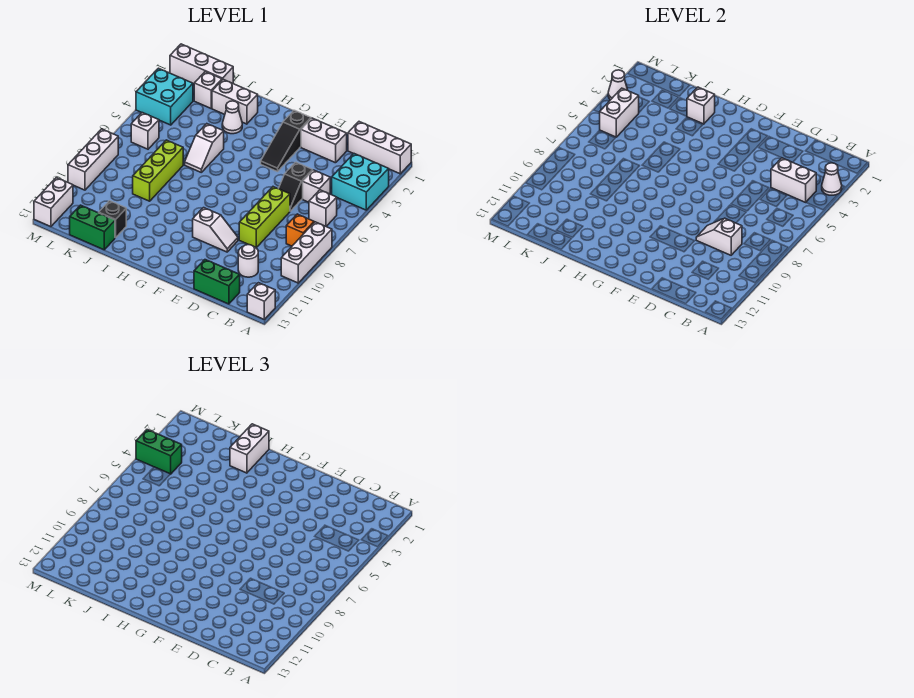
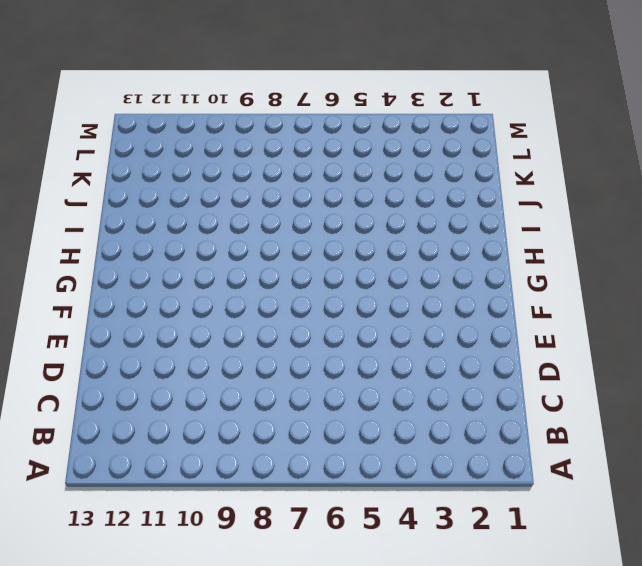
none -> white 1x3 brick [348,122,411,174]
none -> cyan 2x2 brick [332,154,389,210]
none -> white 1x3 brick [281,222,332,283]
none -> white 1x1 brick [247,283,275,319]

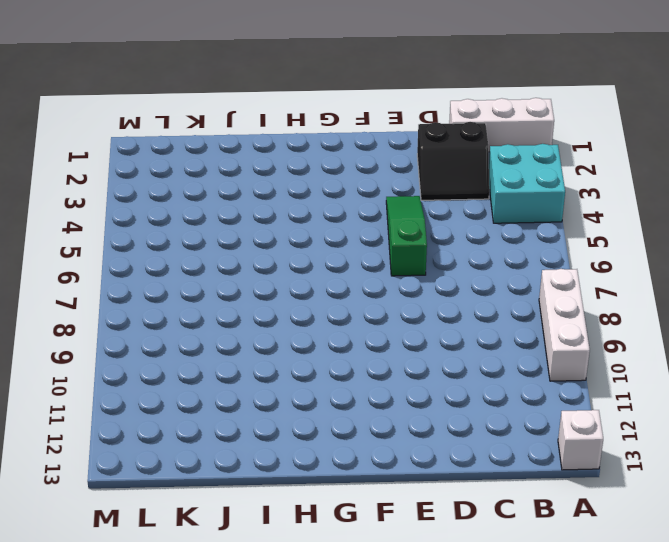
black 2x2 slope [417,122,489,200] -> white 1x2 brick [301,118,347,163]
green 1x3 slope [386,196,427,276] -> none
none -> white 1x1 brick [309,190,337,226]
none -> orange 1x1 brick [286,214,314,246]
none -> white 1x1 brick [303,170,330,202]
none -> white 1x1 round brick [238,245,258,277]

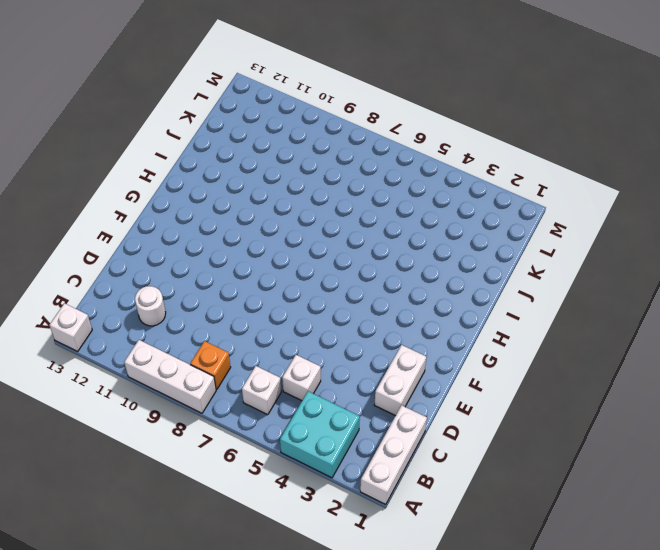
none -> green 1x2 brick [194,260,240,304]
none -> black 1x2 slope [279,162,313,211]
none -> lime 1x3 brick [239,187,290,248]
none -> white 1x2 slope [193,208,238,252]

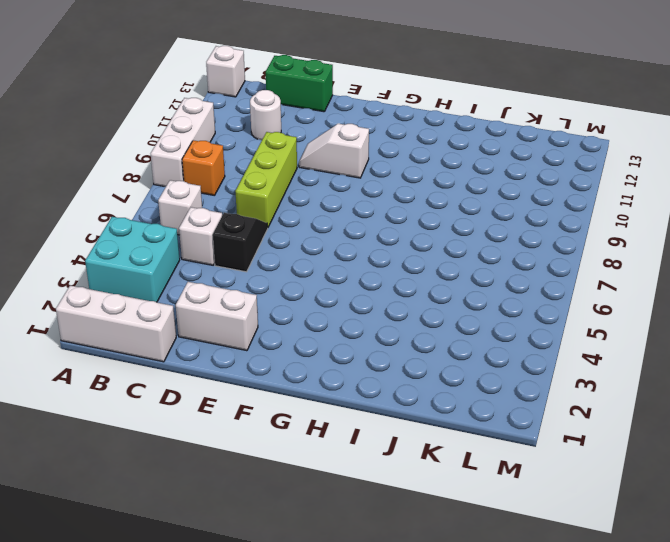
none -> black 1x3 slope [261,110,311,172]
none -> white 1x2 brick [212,79,258,124]
none -> white 1x1 cone [222,101,242,134]
none -> white 1x2 slope [185,124,224,172]

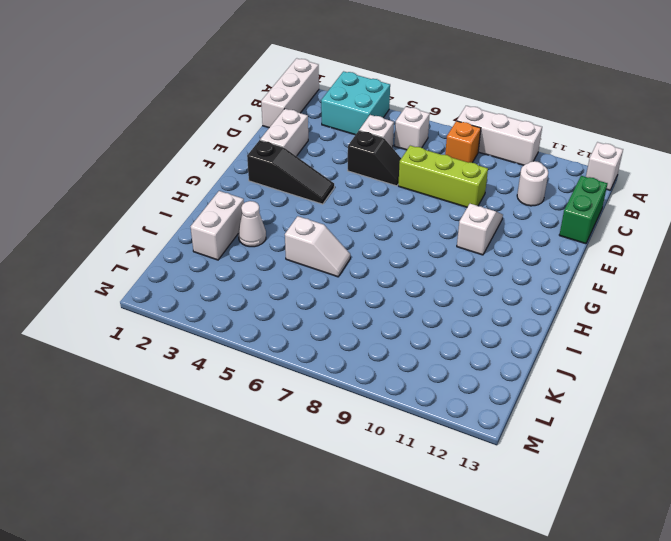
none -> lime 1x3 brick [133,140,183,201]
none -> black 1x1 brick [99,201,126,238]
none -> green 1x2 brick [70,205,115,250]
none -> white 1x3 brick [170,44,233,84]

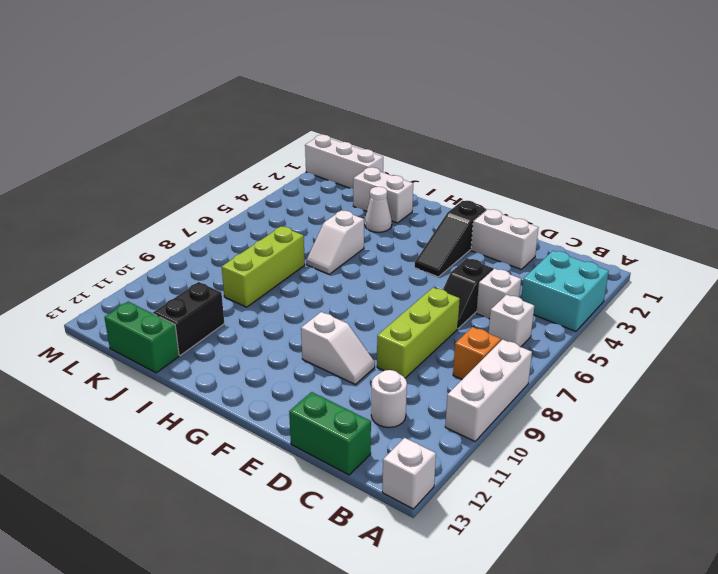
black 1x2 brick [153,282,224,355] -> black 1x1 brick [99,201,126,238]
none -> white 1x3 brick [348,122,411,174]
none -> white 1x1 brick [194,72,222,108]
none -> cyan 2x2 brick [136,68,193,125]
none -> white 1x1 brick [131,113,159,149]

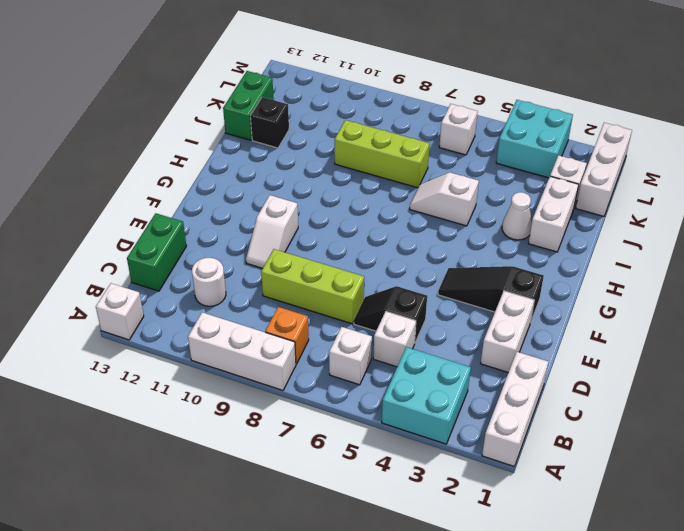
none -> white 1x3 brick [68,129,118,190]
none -> white 1x2 brick [34,178,73,227]
none -> white 1x1 cone [822,163,842,195]
none -> white 1x2 brick [771,158,816,202]

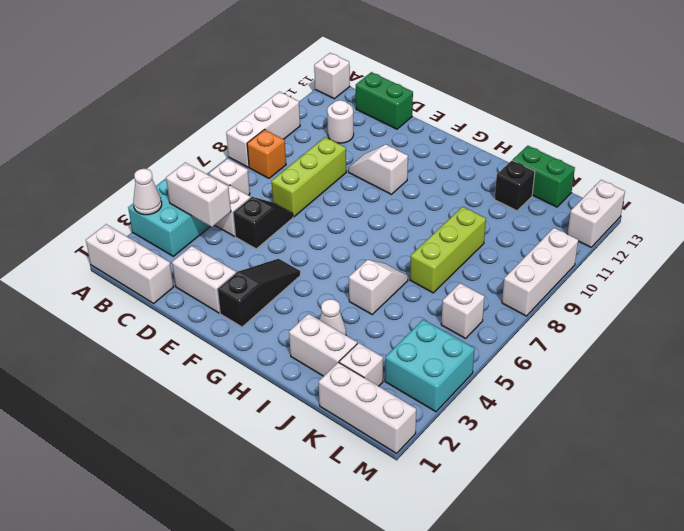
none -> white 1x2 slope [696,218,742,255]
none -> white 1x1 brick [687,87,715,124]
none -> white 1x2 brick [599,88,639,137]
none -> white 1x1 cone [608,70,627,100]

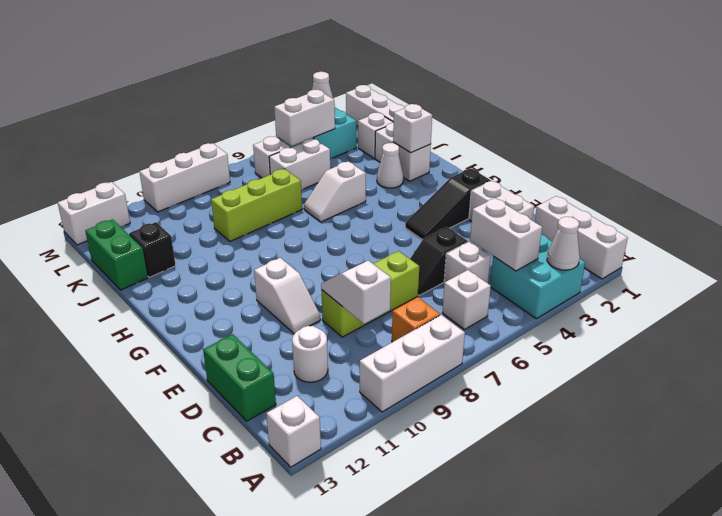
white 1x2 brick [269,139,330,190] -> white 1x2 brick moved to [230,424,269,473]
none -> green 1x2 brick [136,430,182,474]

